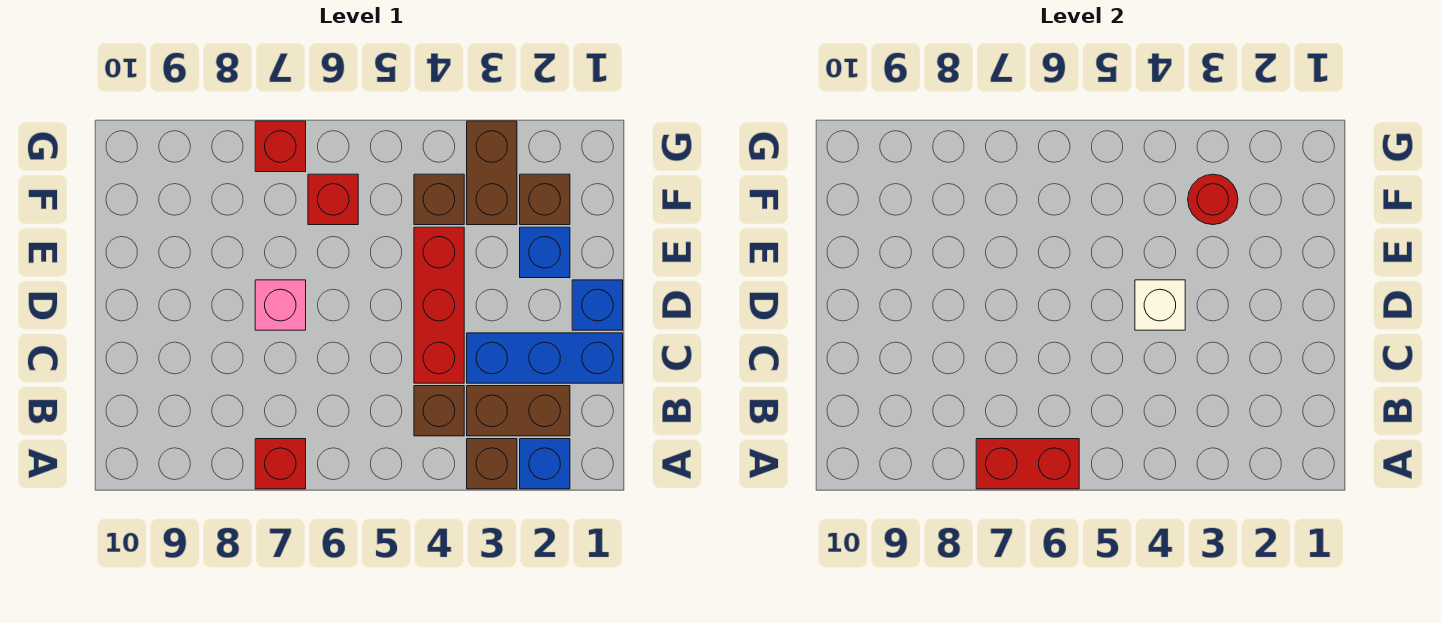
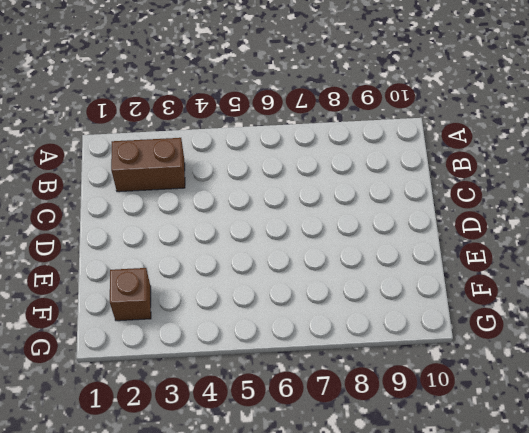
none -> blue 1x1 brick [520,439,570,489]
none -> brown 1x1 brick [467,439,517,489]
none -> red 1x1 brick [255,439,306,489]

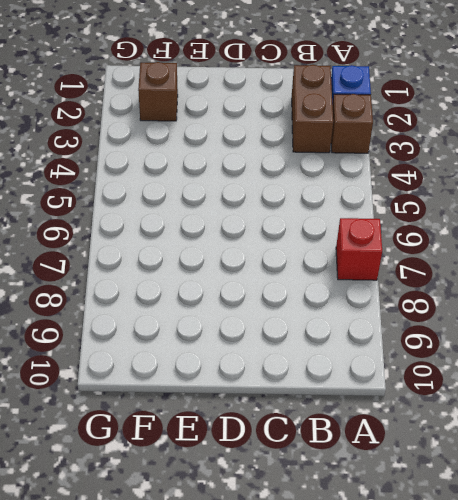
none -> brown 1x1 brick [414,386,464,436]
none -> blue 1x3 brick [467,333,623,383]
none -> red 1x3 brick [414,227,464,383]

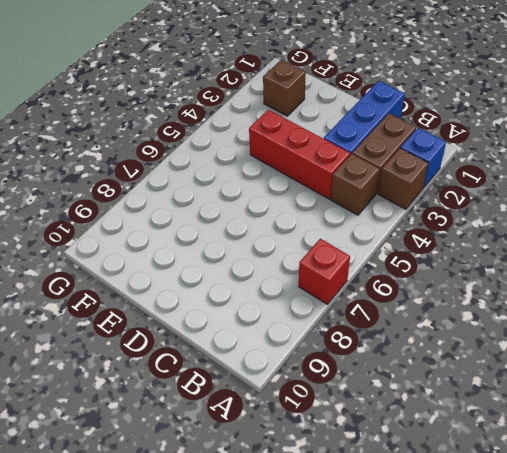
none -> blue 1x1 brick [572,280,623,330]
none -> pink 1x1 brick [255,280,306,330]
none -> blue 1x1 brick [520,227,570,278]

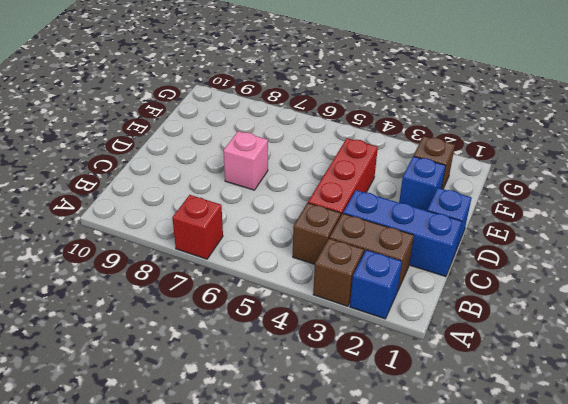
none -> brown 1x2 brick [467,121,517,225]
none -> brown 1x1 brick [414,174,464,225]
none -> red 1x1 brick [308,174,358,225]

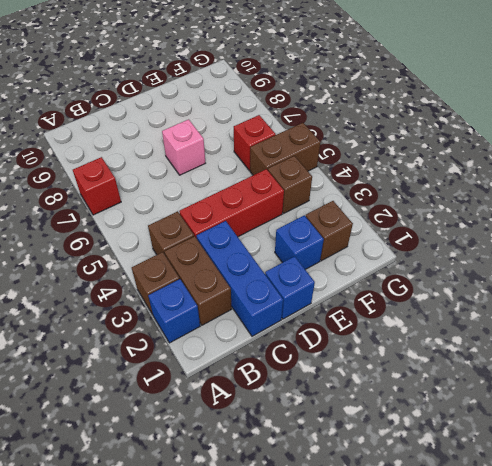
brown 1x2 brick [250,123,320,175] -> brown 1x2 brick moved to [467,121,517,225]
none -> red 1x1 brick [255,121,306,172]
none -> red 1x2 brick [976,439,1079,489]
none -> white 1x1 brick [1135,280,1185,330]

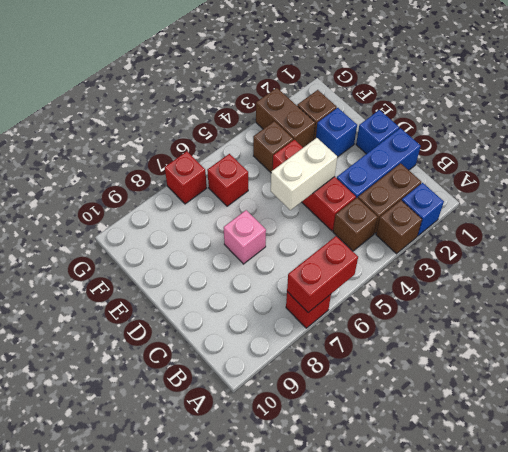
white 1x2 brick [271,138,337,210] -> white 1x1 brick [1135,280,1185,330]
none -> red 1x1 round brick [1188,174,1238,225]

